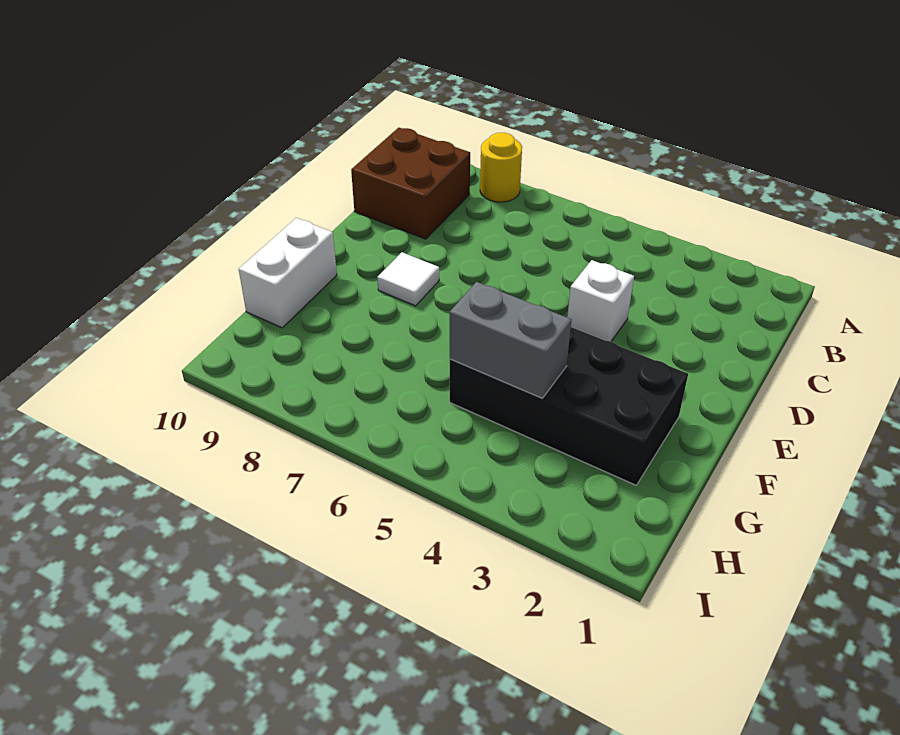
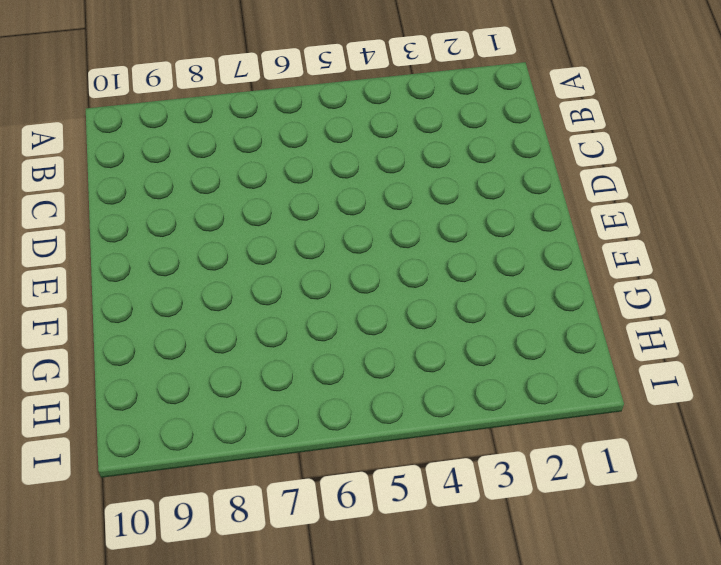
none -> yellow 1x1 round brick [480,133,522,202]
none -> brown 2x2 brick [351,128,470,239]

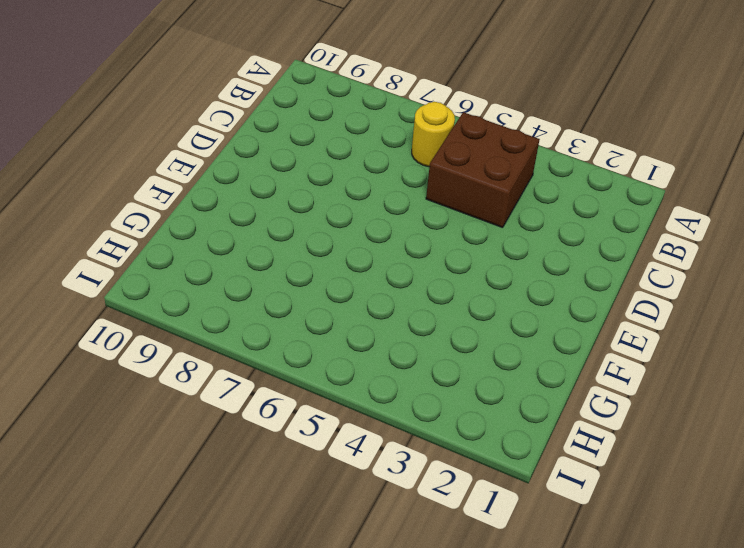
brown 2x2 brick [426,112,540,228] -> brown 2x2 brick moved to [351,128,470,239]
yellow 1x1 round brick [412,102,455,167] -> yellow 1x1 round brick moved to [480,133,522,202]
none -> white 1x1 brick [567,260,634,342]
none -> white 1x1 tile [377,252,439,306]

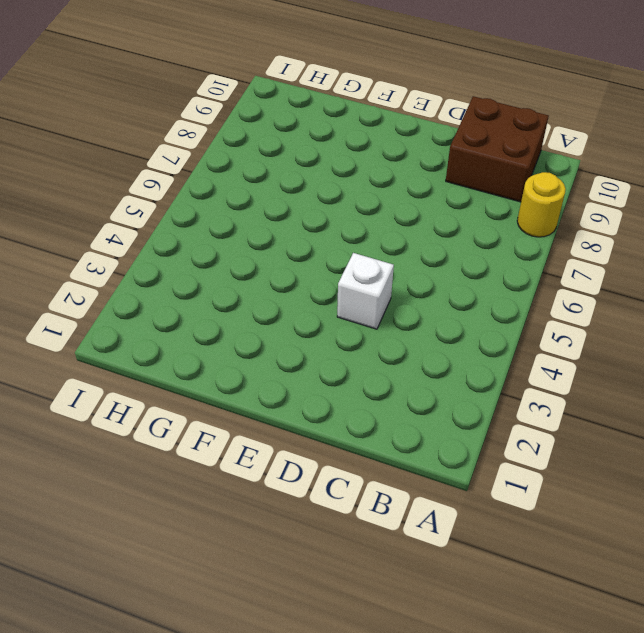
none -> white 1x1 tile [377,252,439,306]
none -> black 2x4 brick [450,327,688,485]

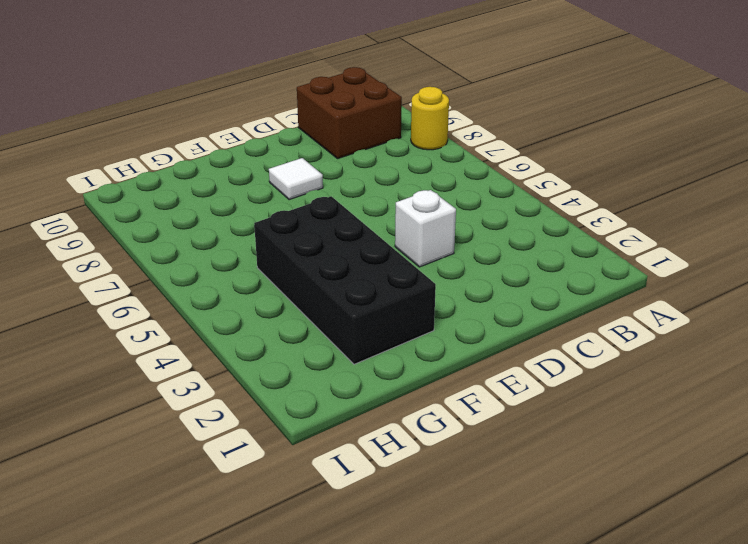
none -> white 1x2 brick [239,218,337,328]
none -> grey 1x2 brick [450,282,571,398]

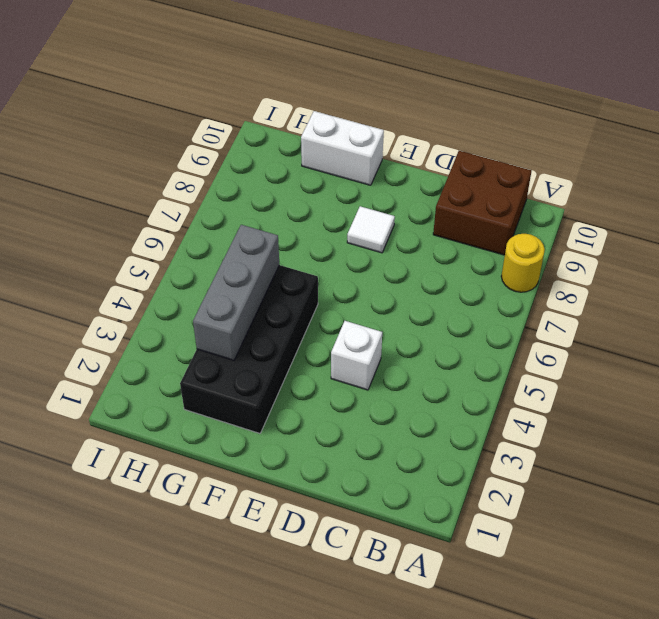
grey 1x3 brick [193,225,279,360] -> grey 1x2 brick [450,282,571,398]

